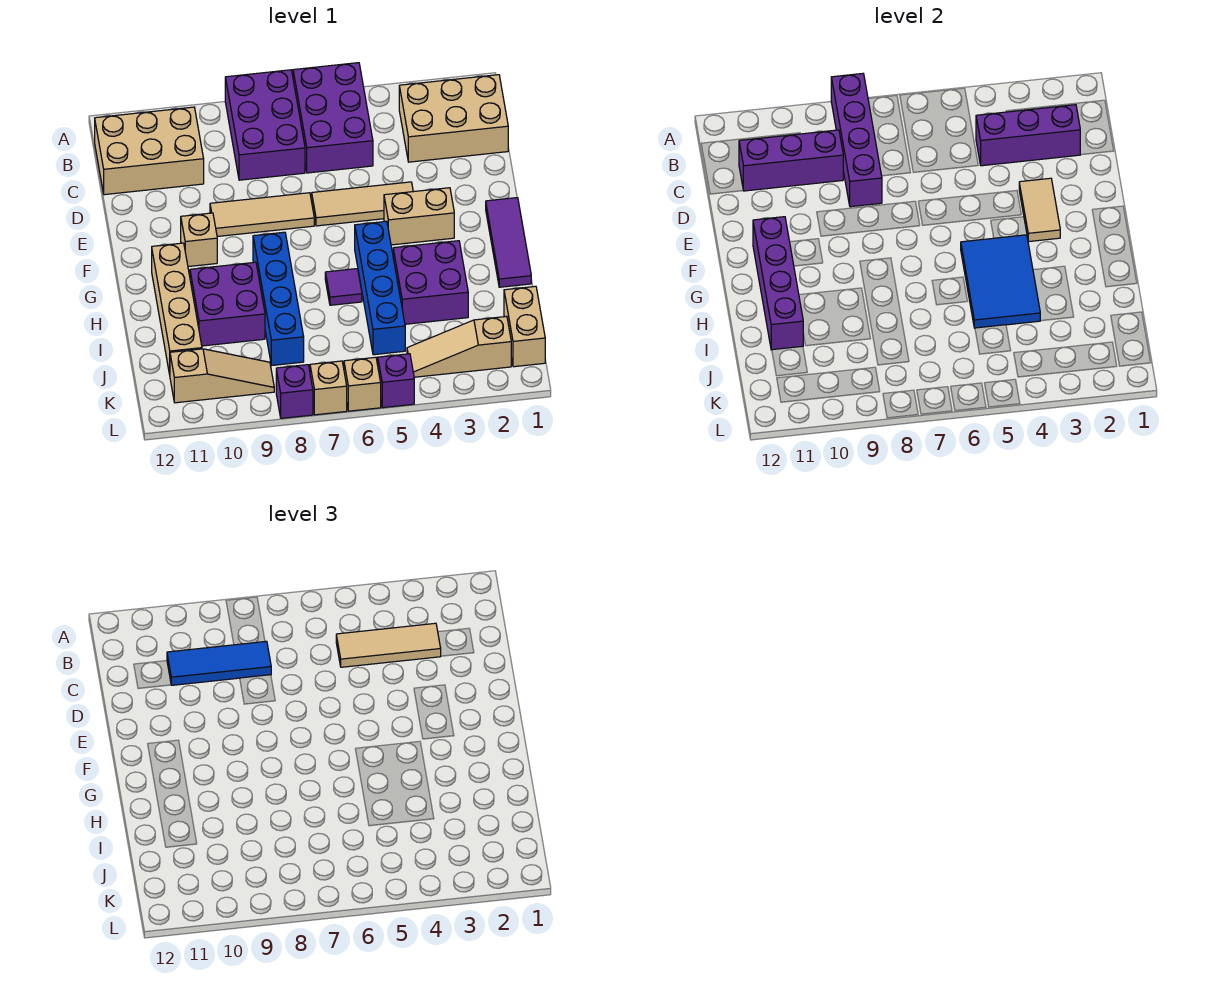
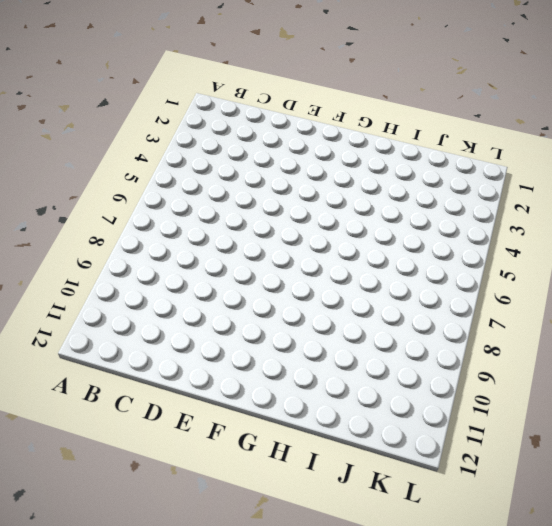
none -> purple 2x3 brick [293,63,373,173]
none -> purple 2x3 brick [225,70,305,180]
none -> tan 2x3 brick [399,75,508,162]
none -> tan 2x3 brick [95,107,204,195]

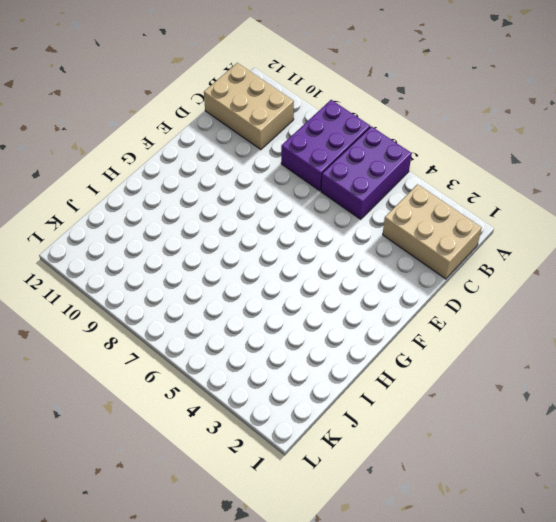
none -> tan 1x3 tile [312,182,413,226]
none -> tan 1x3 tile [210,193,314,236]
none -> purple 1x3 tile [486,198,531,287]
none -> tan 1x2 brick [384,188,454,245]

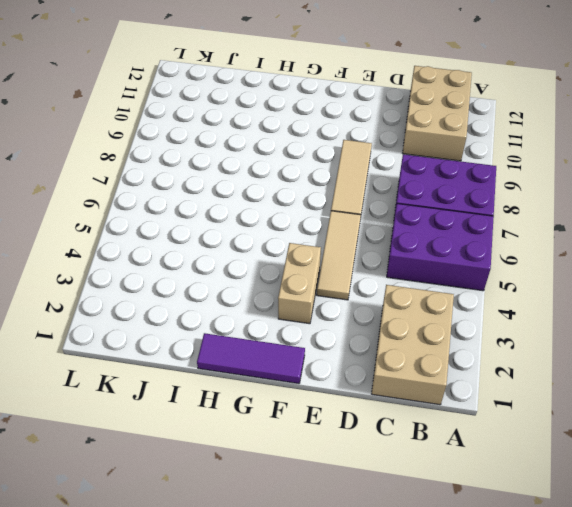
none -> tan 1x1 brick [181,213,217,267]
none -> blue 1x4 brick [355,221,405,355]
none -> blue 1x4 brick [253,232,304,365]
none -> tan 1x4 brick [152,243,202,374]

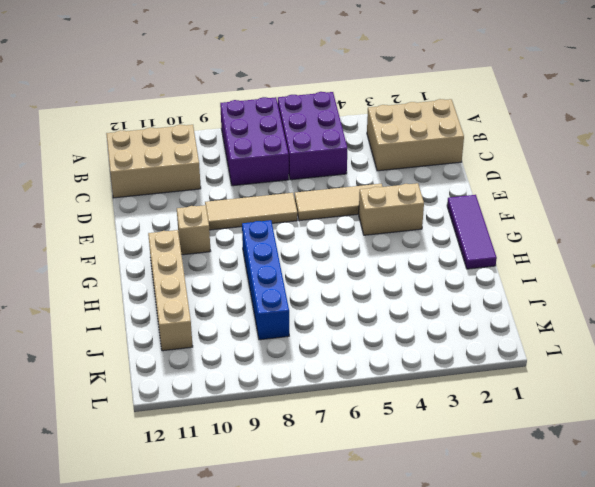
none -> blue 1x4 brick [355,221,405,355]
none -> purple 2x2 brick [393,241,468,324]
none -> purple 1x1 tile [325,269,362,305]
none -> purple 2x2 brick [190,262,265,346]

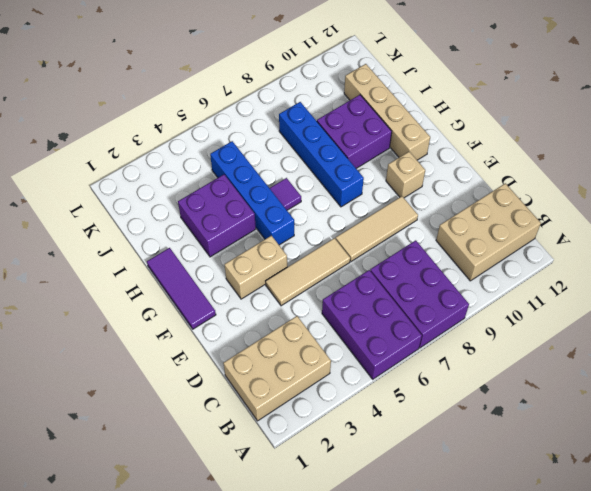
none -> tan 1x2 brick [504,286,545,367]
none -> tan 1x3 slope [407,316,511,377]
none -> tan 1x3 slope [170,349,274,403]
none -> purple 1x1 brick [378,354,414,408]

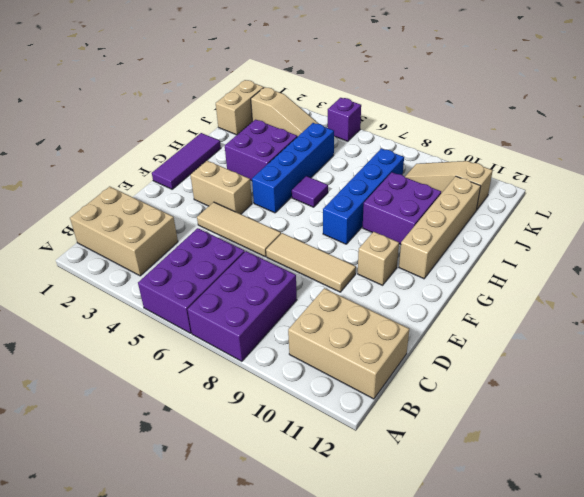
none -> tan 1x1 brick [344,357,381,411]
none -> tan 1x1 brick [310,361,347,415]
none -> purple 1x1 brick [276,365,313,418]
none -> purple 1x4 brick [831,73,882,207]

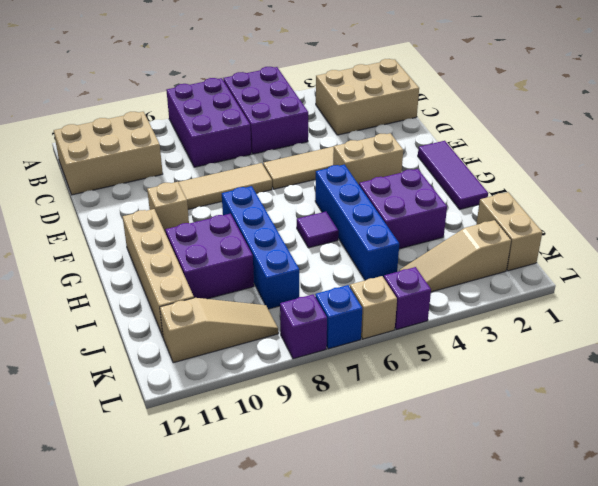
blue 1x1 brick [315,285,362,349] -> tan 1x1 brick [310,361,347,415]
none -> purple 1x4 brick [831,73,882,207]
none -> purple 1x3 brick [976,105,1080,166]
none -> purple 1x3 brick [739,130,843,191]
none -> tan 1x2 tile [1019,178,1060,242]

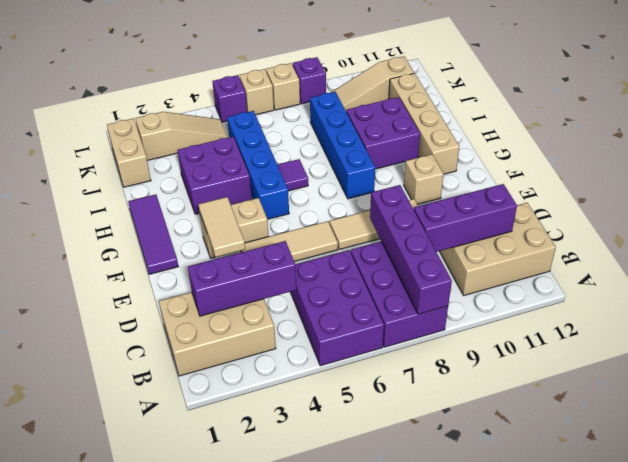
none -> purple 1x4 brick [753,217,803,350]
none -> blue 2x3 tile [961,235,1040,328]
none -> tan 1x3 tile [336,623,441,667]
none -> blue 1x3 tile [167,641,271,685]

